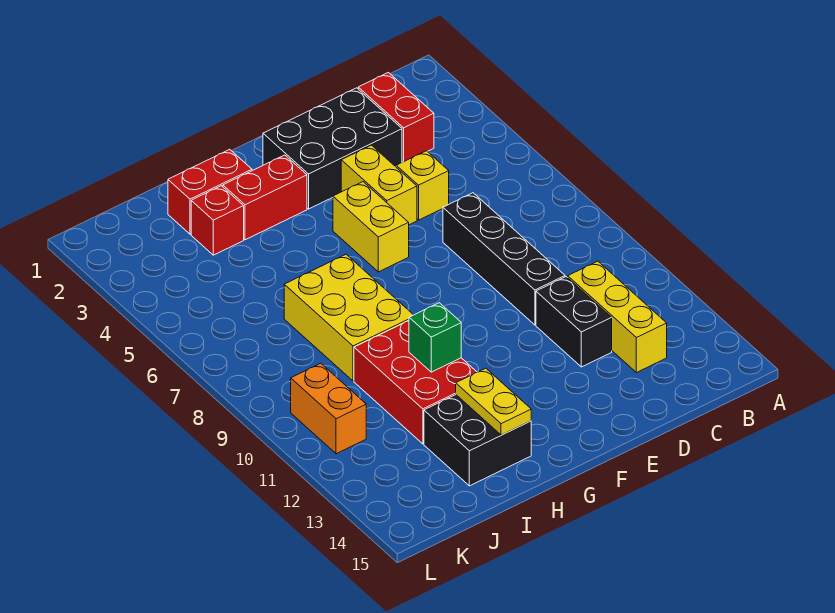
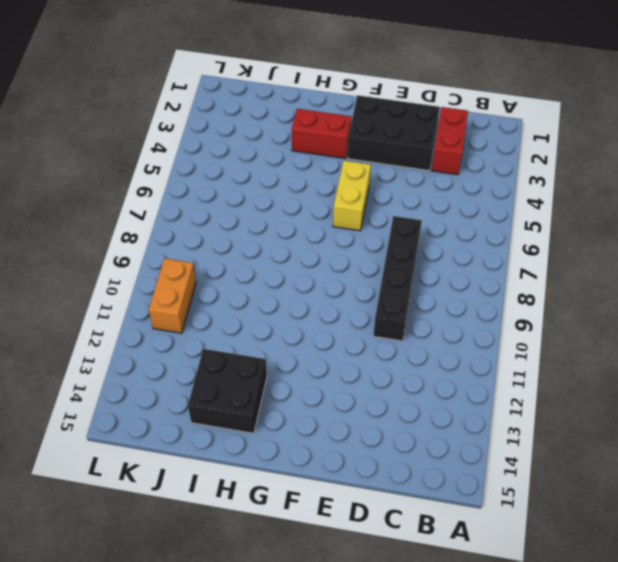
none -> yellow 1x3 brick [568,261,667,373]
none -> yellow 1x1 brick [396,151,449,220]
none -> black 1x2 brick [536,277,612,367]

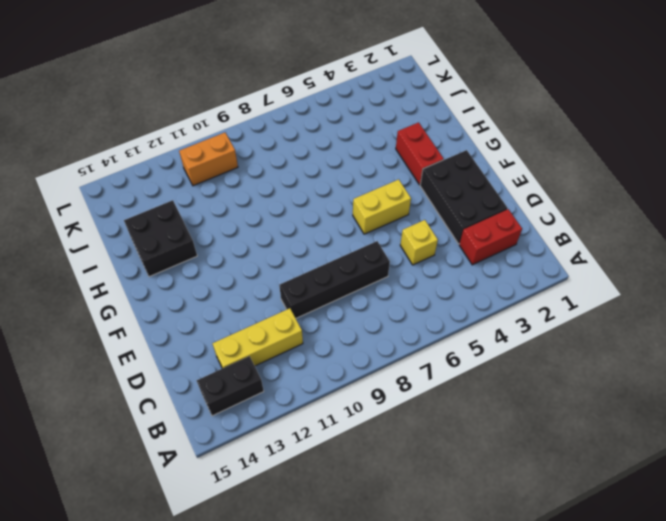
black 1x2 brick [197,356,264,416] -> black 1x2 brick moved to [536,277,612,367]
none -> yellow 1x2 brick [341,145,417,225]
none -> red 1x2 brick [168,149,252,234]
none -> yellow 2x3 brick [284,254,413,381]

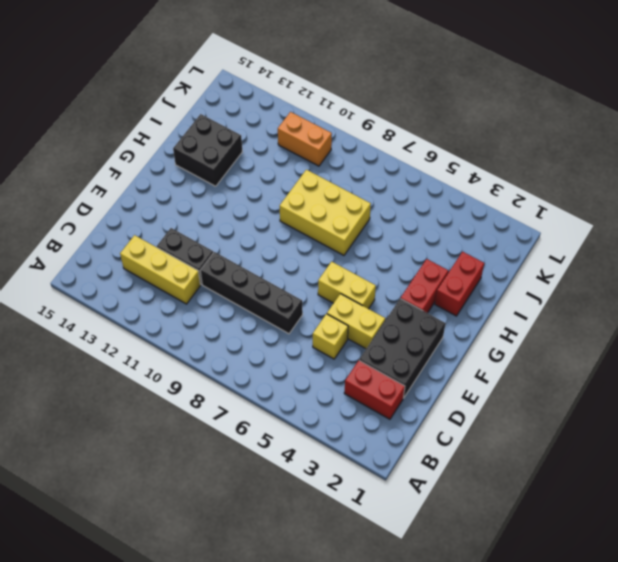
none -> red 2x3 brick [354,321,477,444]
none -> red 1x1 brick [191,186,244,255]
none -> green 1x1 brick [409,303,461,372]

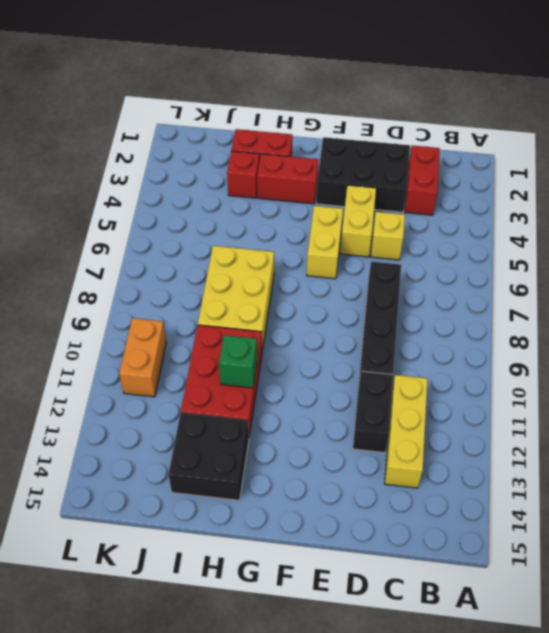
none -> yellow 1x2 plate [456,368,531,435]

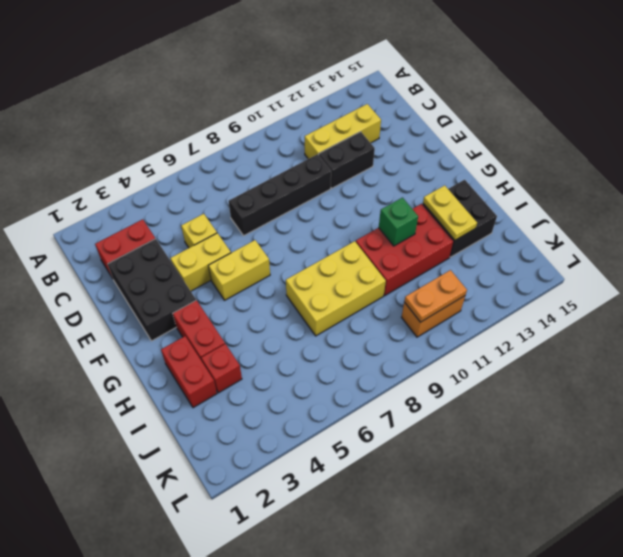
yellow 1x2 plate [423,185,477,240] -> yellow 1x2 plate turned to [456,368,531,435]
orange 1x2 plate [404,270,467,322] -> none

